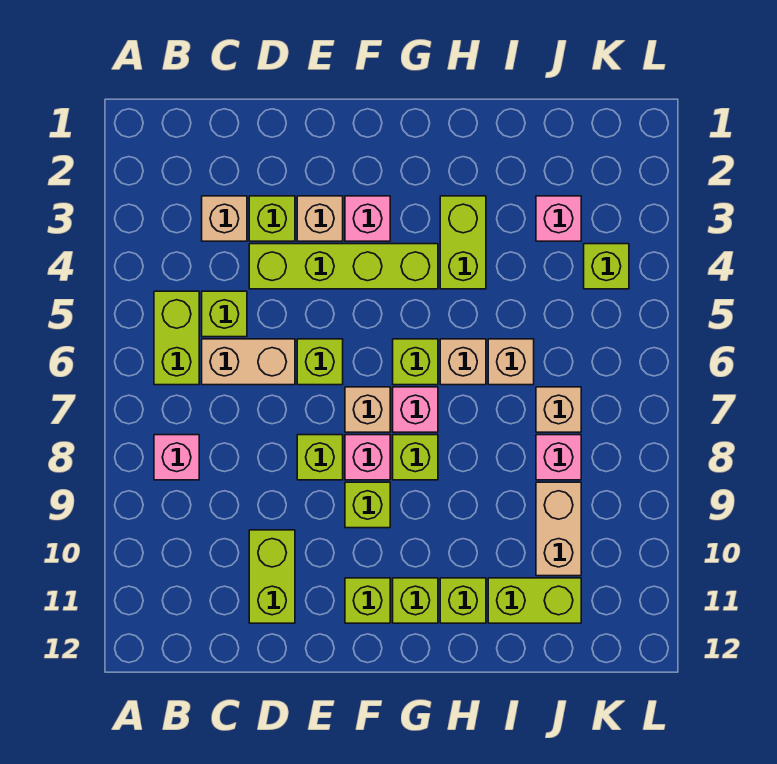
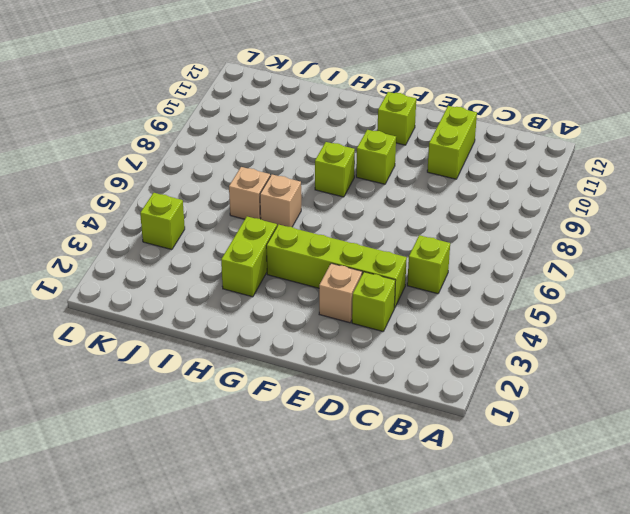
none -> lime 1x2 brick [154,291,199,385]
none -> pink 1x1 brick [154,435,199,480]
none -> tan 1x1 brick [202,196,247,241]
none -> tan 1x2 brick [202,339,295,385]

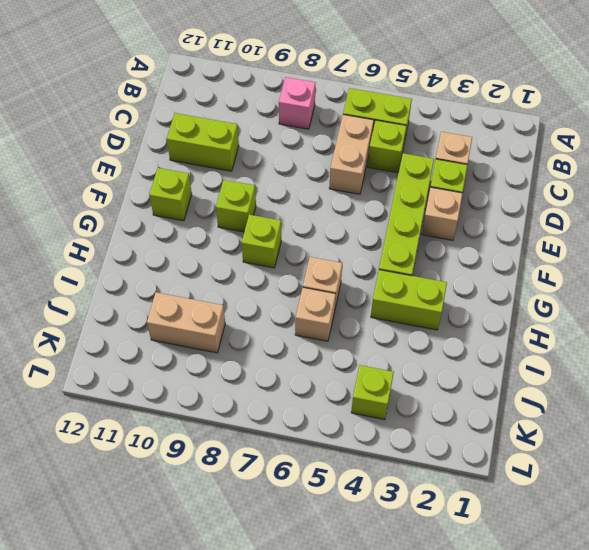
none -> lime 1x1 brick [297,339,343,385]
none -> lime 1x1 brick [297,435,343,480]
none -> pink 1x1 brick [345,196,390,241]
none -> tan 1x1 brick [345,387,390,432]

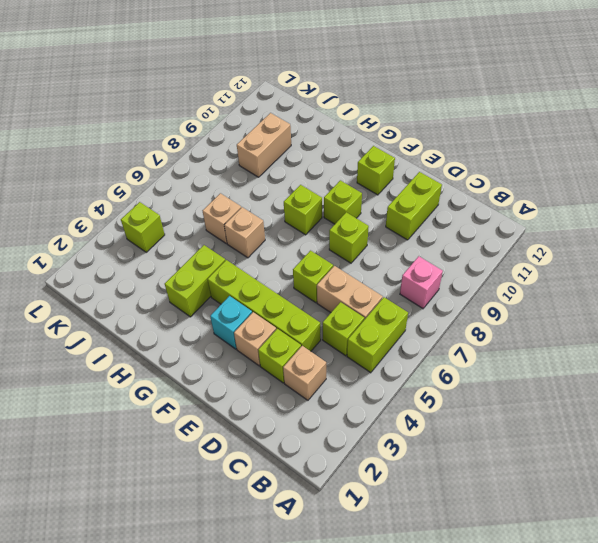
cyan 1x1 brick [210,296,252,349] -> pink 1x1 brick [345,196,390,241]
none -> tan 1x1 brick [345,387,390,432]
none -> pink 1x1 brick [345,435,390,480]
none -> lime 1x1 brick [393,339,438,385]
none -> pink 1x1 brick [393,387,438,432]

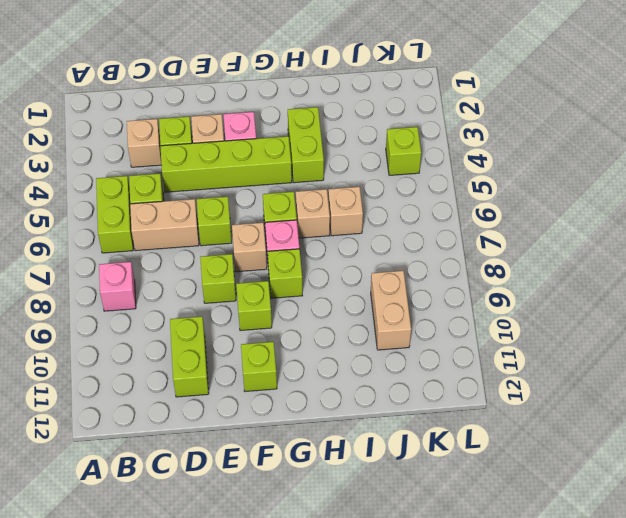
none -> pink 1x1 brick [345,435,390,480]
none -> lime 1x1 brick [393,578,438,623]
none -> lime 1x1 brick [440,578,486,623]
none -> lime 1x2 brick [488,578,581,623]

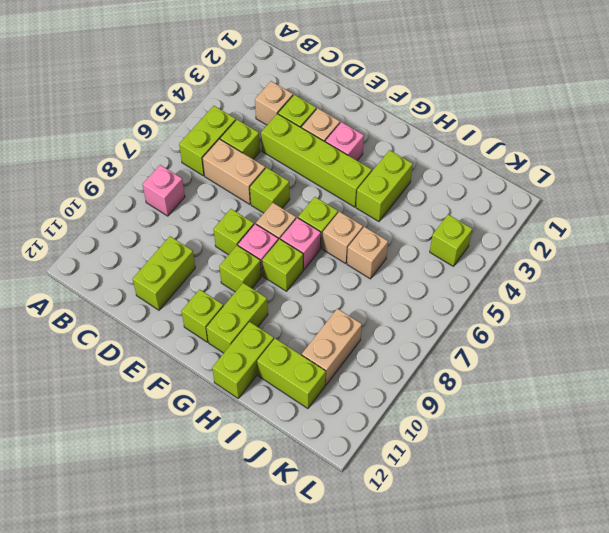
lime 1x2 brick [206,283,268,353] -> lime 1x1 brick [393,578,438,623]
lime 1x2 brick [212,322,274,398] -> lime 1x1 brick [440,578,486,623]
none -> pink 1x1 brick [536,196,581,241]
none -> tan 1x1 brick [536,387,581,432]
none -> pink 1x1 brick [536,435,581,480]

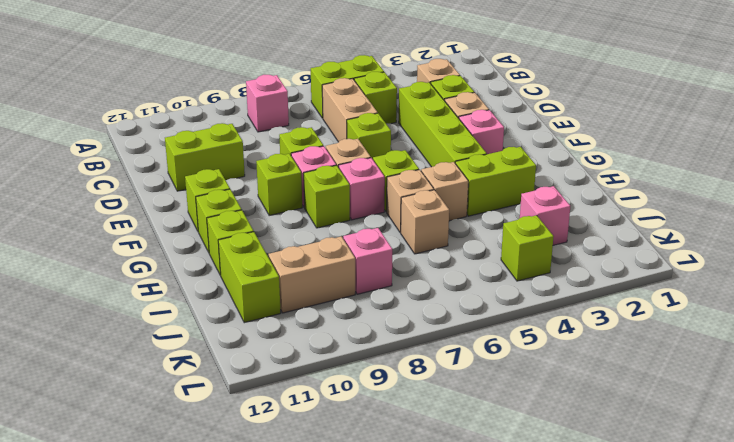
tan 1x1 brick [421,162,468,221] -> tan 1x1 brick moved to [536,387,581,432]

